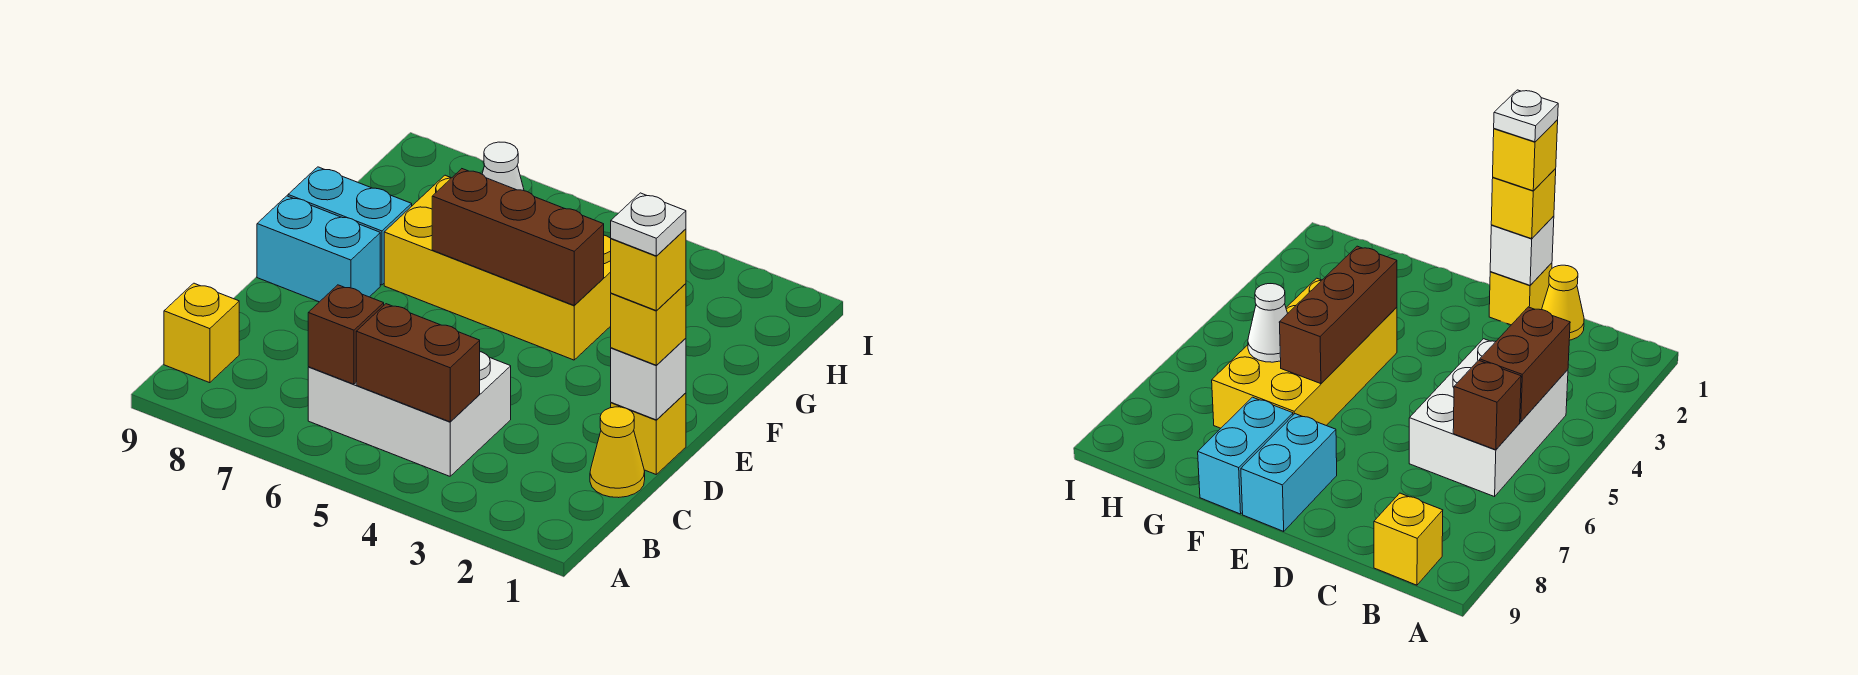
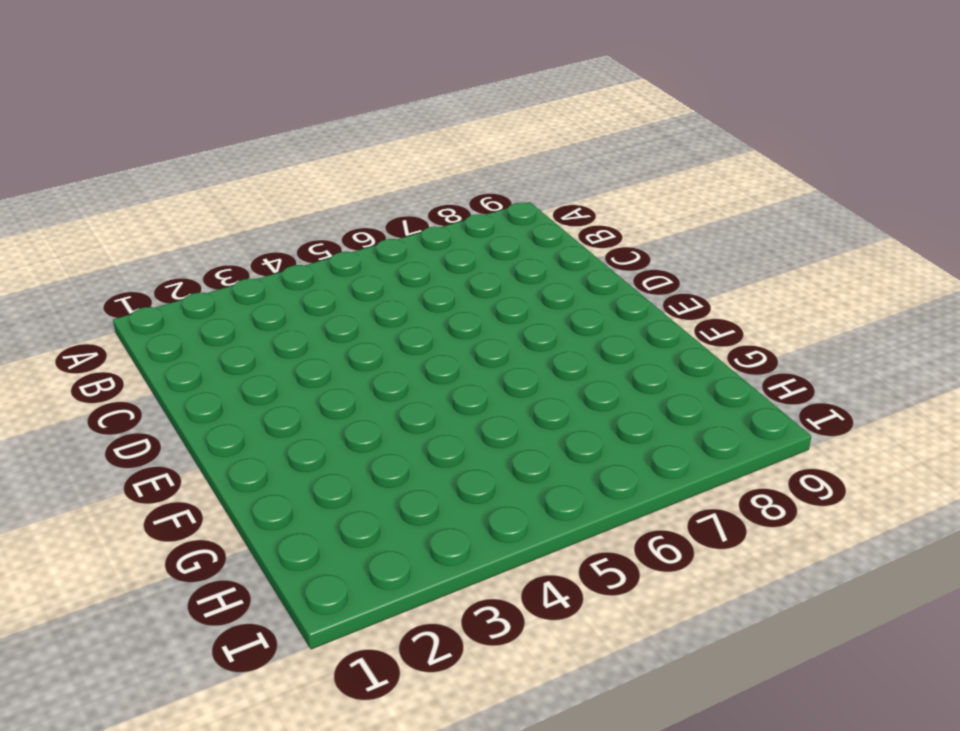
none -> white 2x3 brick [308,352,511,476]
none -> yellow 1x1 brick [164,283,239,383]
none -> yellow 1x1 cone [590,407,645,498]

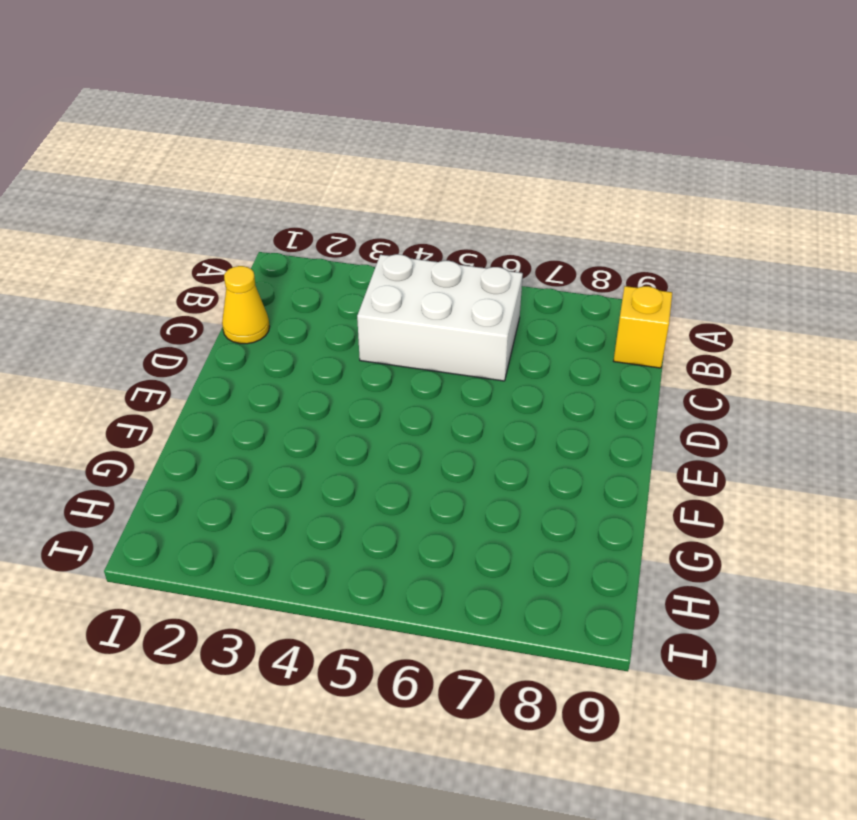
none -> yellow 1x1 brick [611,393,686,474]
none -> cyan 1x2 brick [257,196,380,302]
none -> yellow 2x4 brick [384,175,611,360]

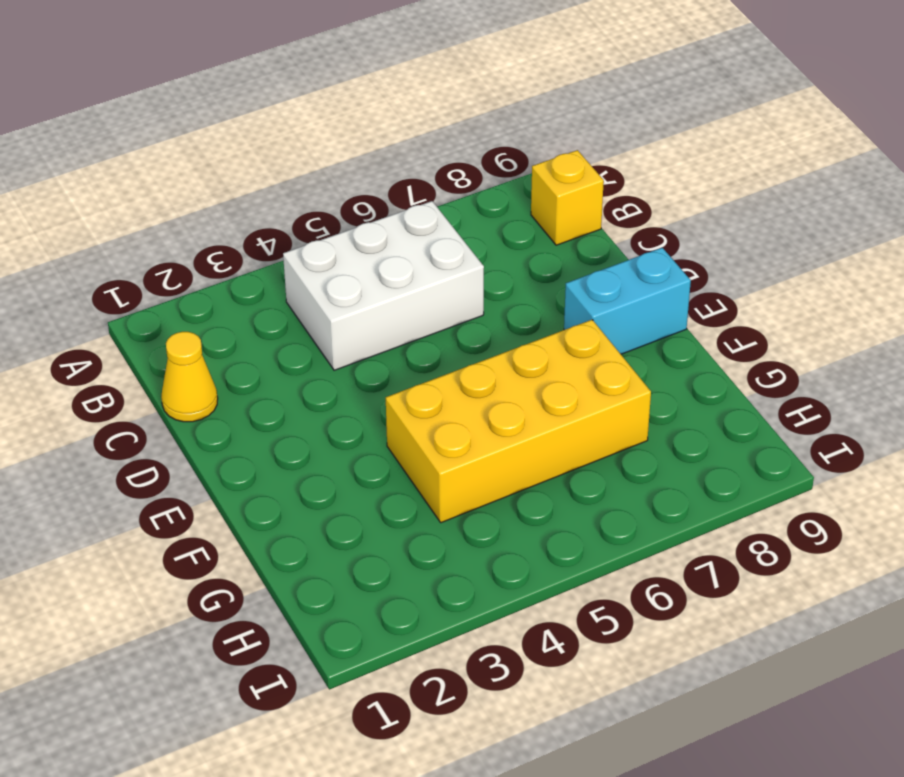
none -> yellow 1x1 brick [611,393,686,474]
none -> cyan 1x2 brick [288,167,412,285]
none -> brown 1x2 brick [356,304,480,422]

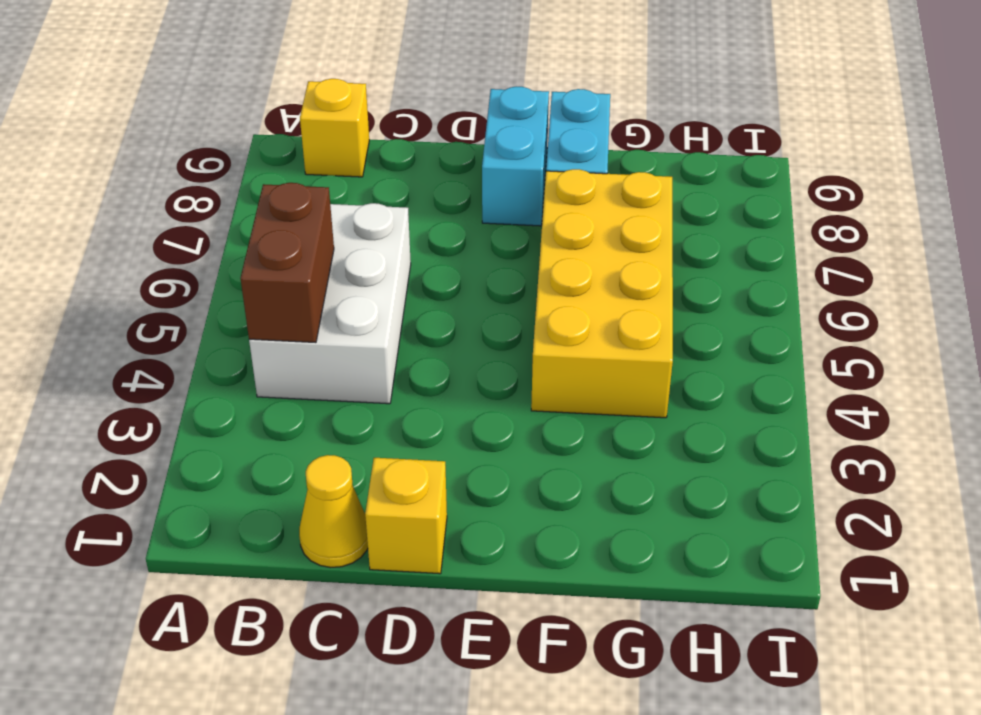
none -> brown 1x1 brick [308,285,384,384]
none -> white 1x1 brick [611,338,686,420]
none -> brown 1x3 brick [432,169,604,305]

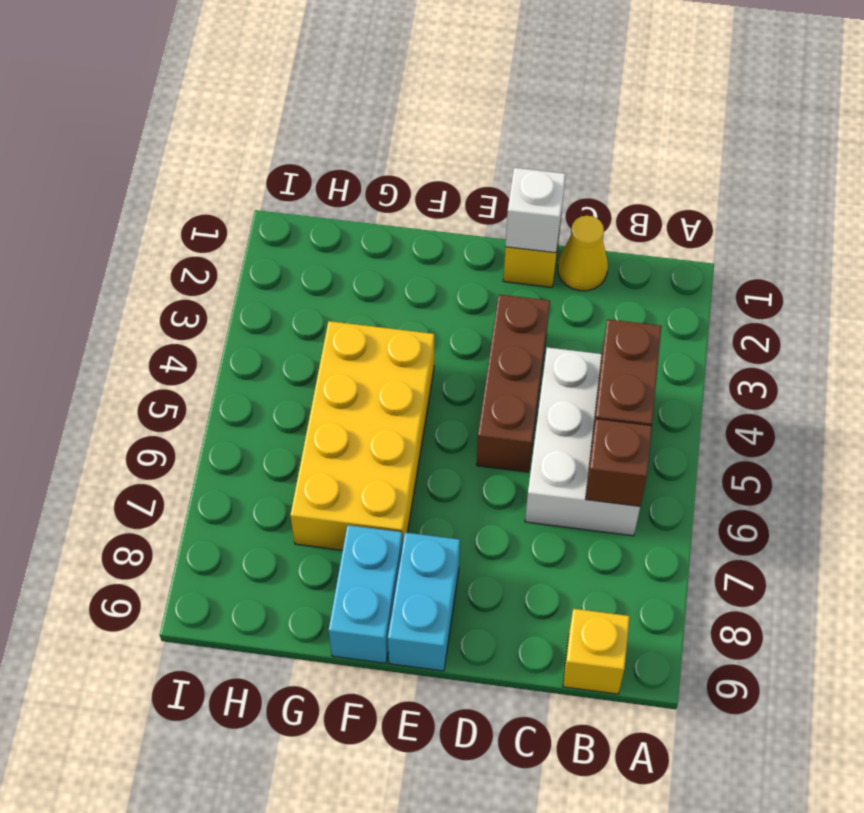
brown 1x3 brick [477,295,550,472] -> brown 1x3 brick moved to [432,169,604,305]
none -> white 1x1 cone [482,142,524,191]
none -> yellow 1x1 brick [611,284,686,365]
none -> yellow 1x1 brick [611,229,686,310]

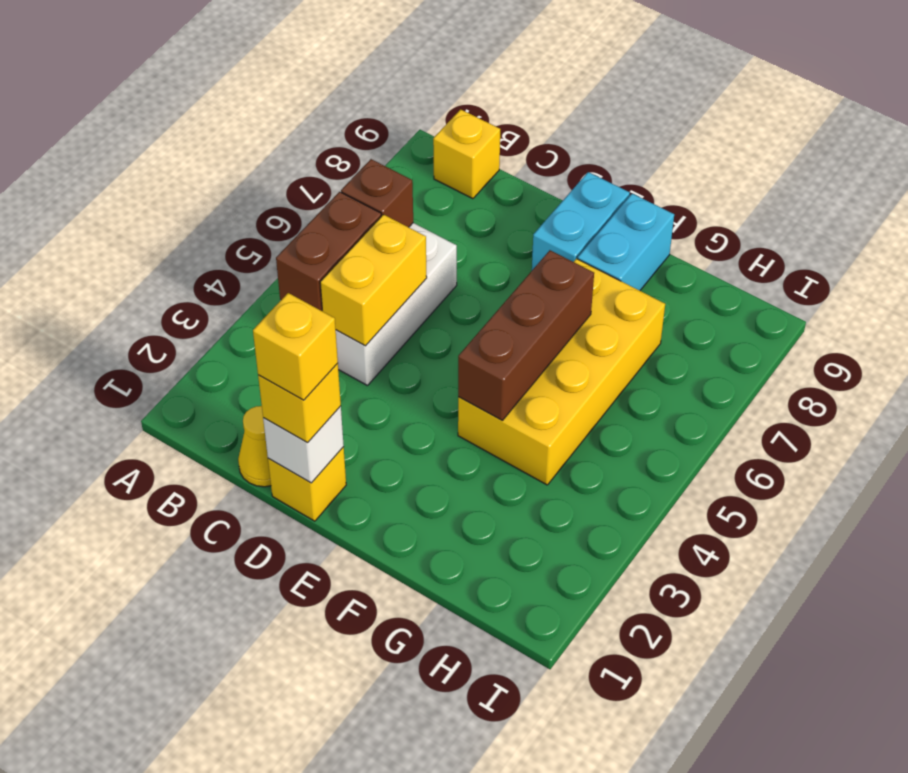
yellow 1x2 brick [320,215,427,346] -> none
none -> white 1x1 cone [482,142,524,191]
none -> white 1x1 plate [611,193,686,256]

